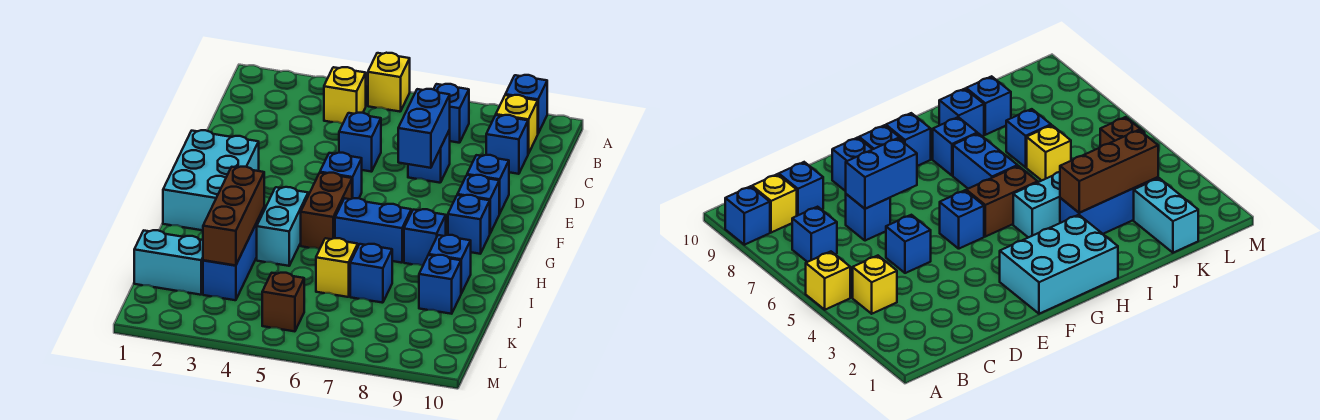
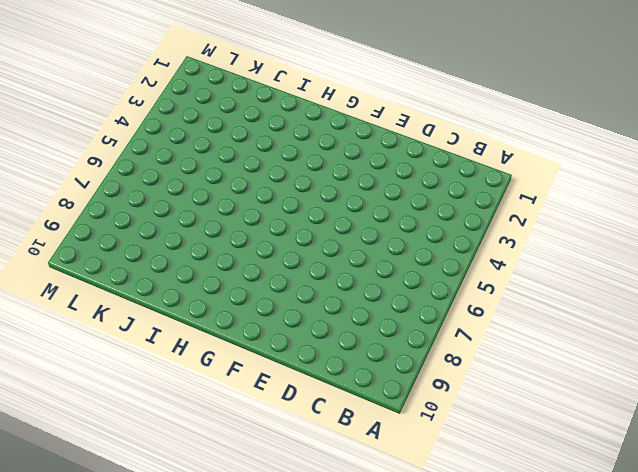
none -> yellow 1x1 brick [368,53,410,112]
none -> blue 1x1 brick [505,75,547,133]
none -> yellow 1x1 brick [324,67,366,124]

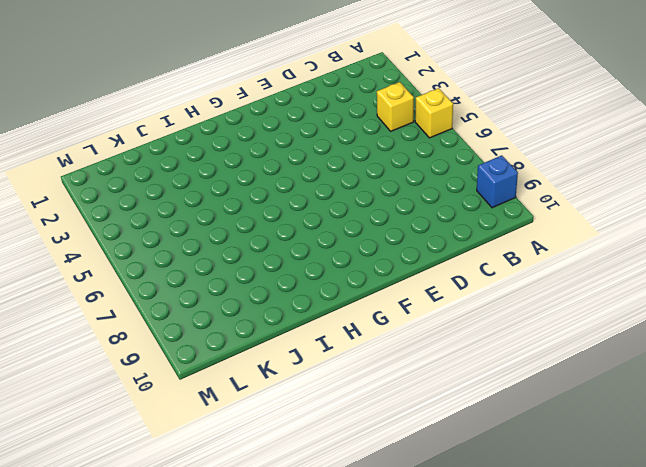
none -> blue 1x1 brick [434,84,469,143]
none -> yellow 1x1 brick [496,95,538,154]
none -> blue 1x1 brick [486,115,528,174]

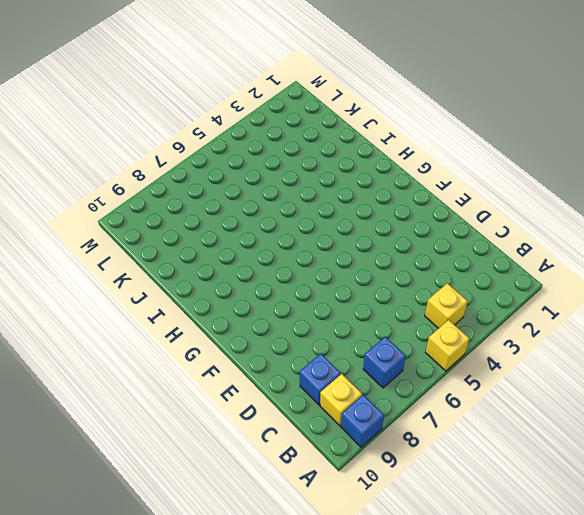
none -> blue 1x1 brick [339,113,381,172]
none -> blue 1x1 brick [408,130,450,183]
none -> blue 1x1 brick [467,155,509,214]

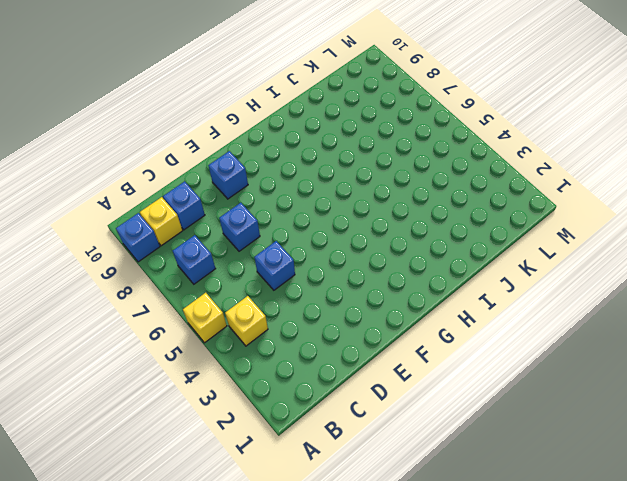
none -> cyan 2x3 brick [163,130,259,230]
none -> blue 1x1 brick [320,153,362,199]
none -> blue 1x1 brick [457,175,499,233]

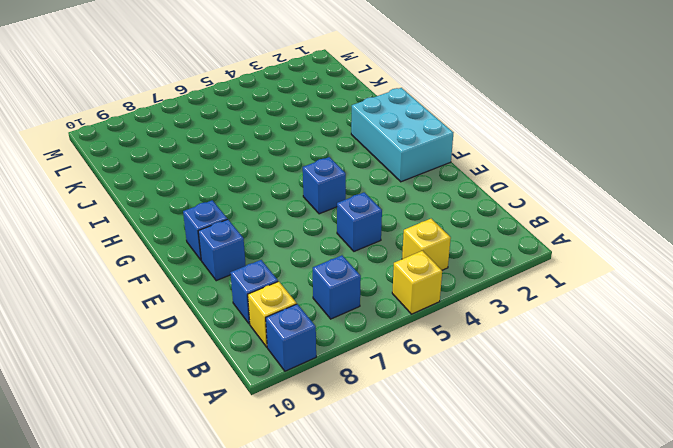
none -> blue 1x1 brick [408,130,450,183]
none -> brown 1x2 brick [301,173,352,249]
none -> blue 1x1 brick [448,195,490,254]

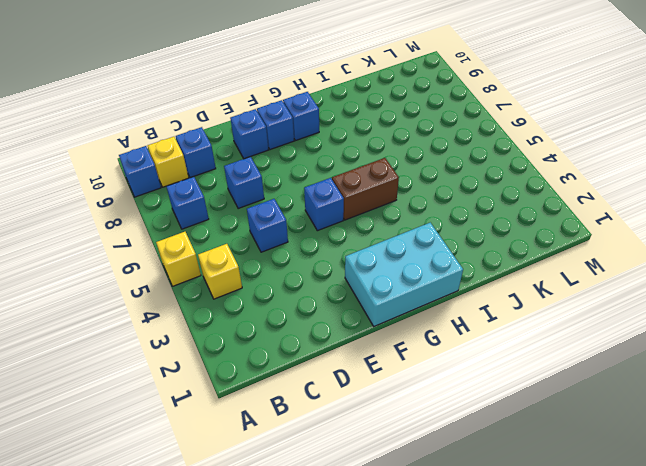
none -> cyan 1x2 brick [257,187,308,266]
none -> blue 1x2 brick [335,198,411,263]
none -> blue 1x1 brick [404,209,446,266]

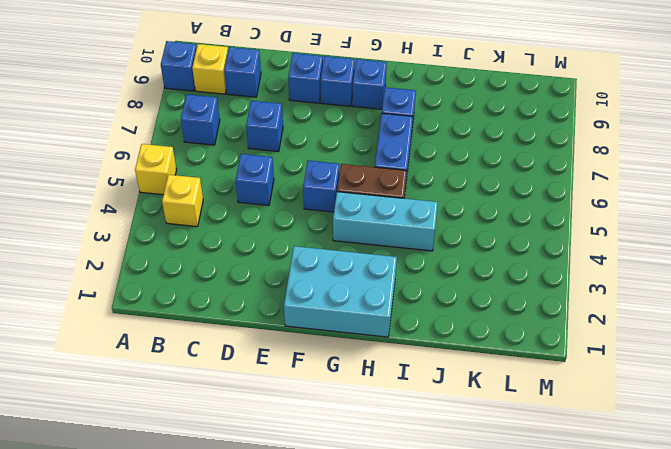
cyan 1x3 brick [333,192,438,251] -> cyan 1x2 brick [257,187,308,266]
none -> blue 1x3 brick [203,208,264,300]
none -> blue 1x1 brick [429,235,471,293]
none -> yellow 1x1 brick [316,238,358,297]

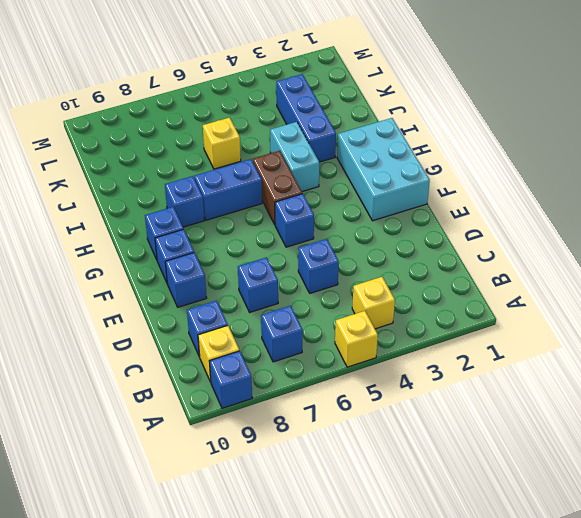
none -> blue 1x1 brick [429,235,471,293]
none -> blue 1x1 brick [350,244,392,303]
none -> blue 1x1 brick [419,255,461,314]

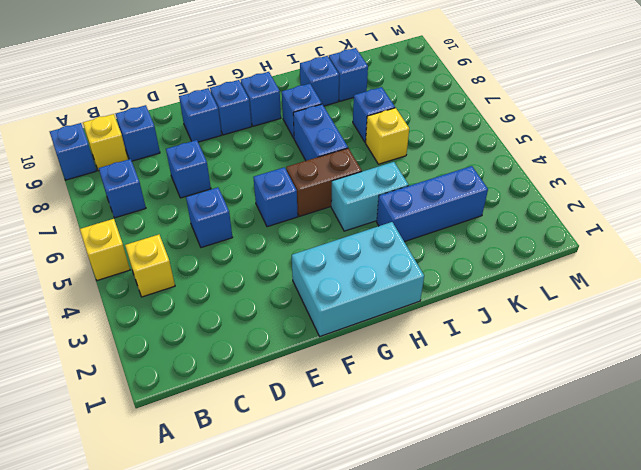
none -> cyan 1x2 brick [134,230,203,295]
none -> brown 1x1 brick [262,273,304,331]
none -> blue 1x2 brick [398,89,450,168]

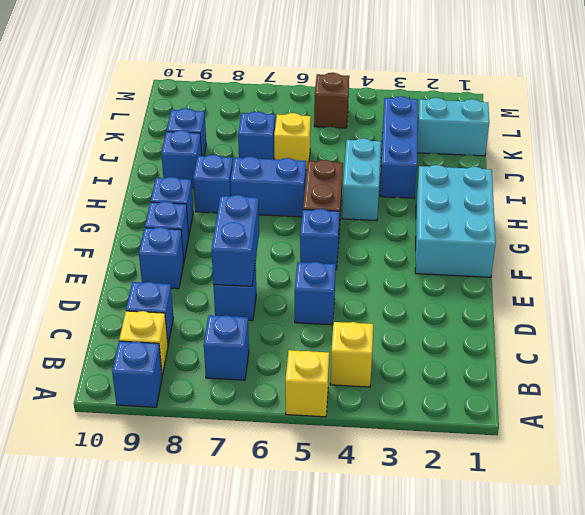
none -> brown 1x3 brick [203,167,264,266]

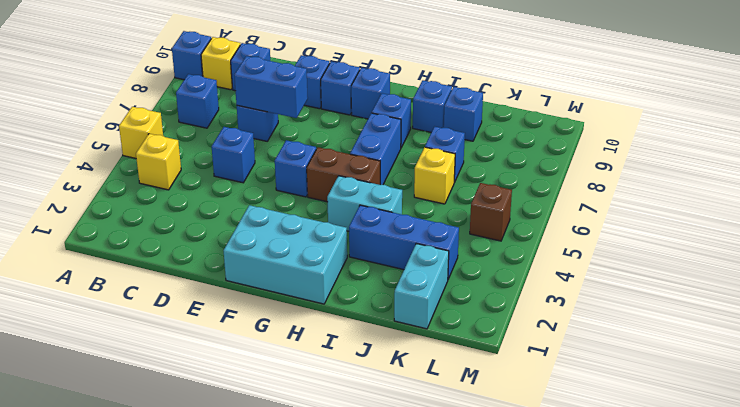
none -> brown 1x3 brick [203,167,264,266]

